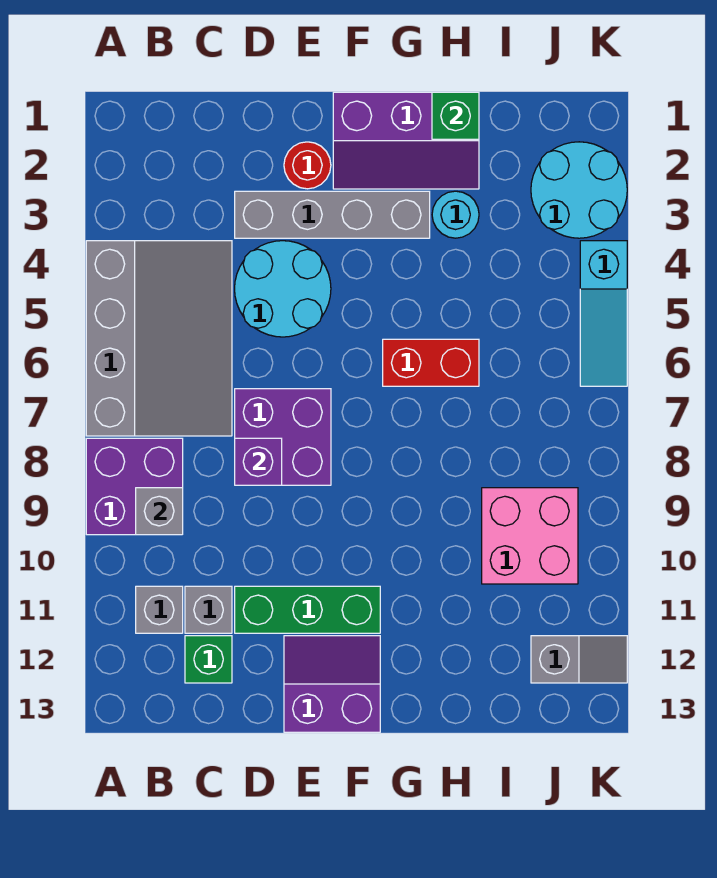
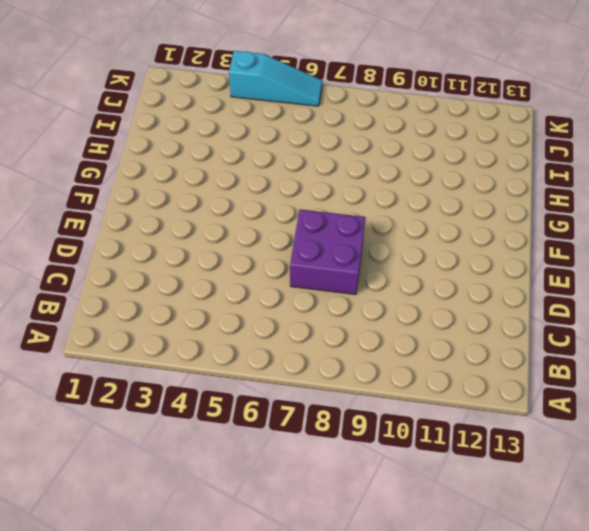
none -> grey 3x4 slope [86,241,232,436]
none -> purple 2x2 brick [86,438,183,535]
none -> grey 1x1 brick [136,586,183,633]

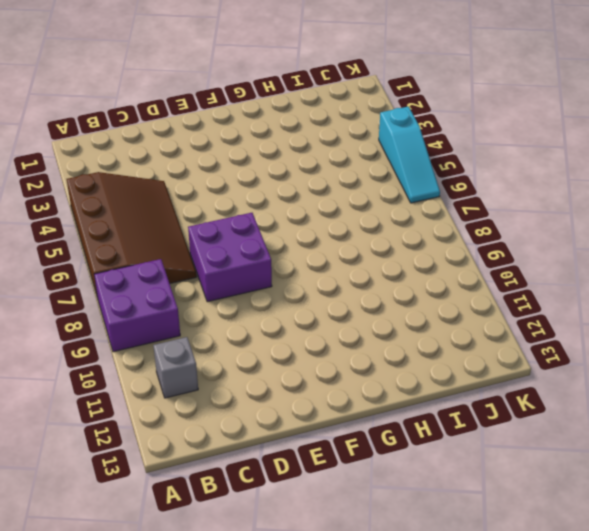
brown 3x4 slope [67,172,197,298] -> grey 3x4 slope [86,241,232,436]
none -> grey 1x1 brick [185,586,232,633]
none -> green 1x1 brick [185,636,232,683]
none -> grey 1x4 brick [235,191,430,238]

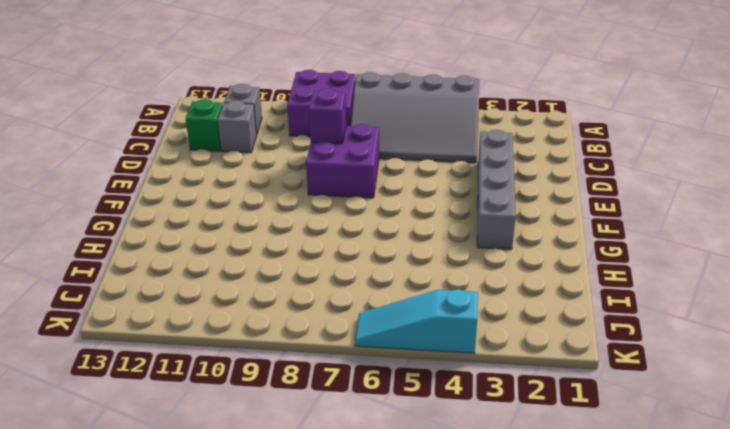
none -> cyan 2x2 round brick [235,241,331,337]
none -> green 1x3 brick [235,586,380,633]
none -> red 1x1 round brick [284,142,331,189]

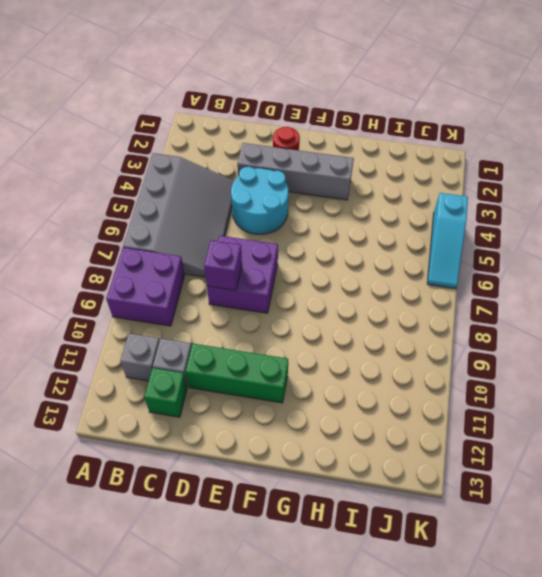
none -> purple 2x2 slope [284,636,380,732]
none -> purple 2x3 slope [333,92,479,189]
none -> red 1x2 brick [383,339,479,386]

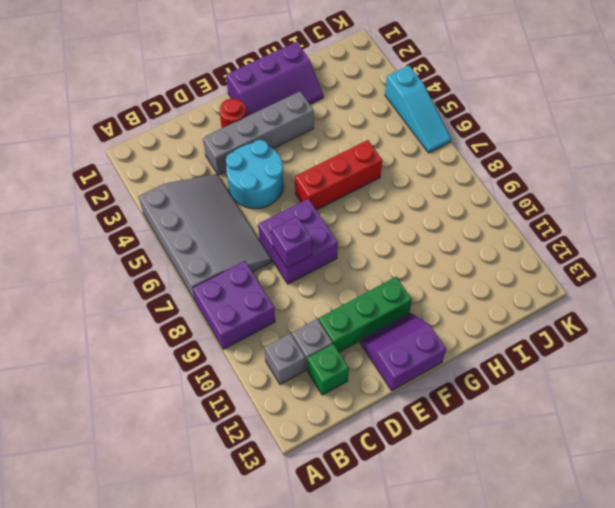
red 1x3 brick [295,140,382,210] -> red 1x2 brick [383,339,479,386]
none -> cyan 1x1 round brick [432,191,479,238]
none -> pink 2x2 brick [482,488,578,584]
none -> cyan 2x2 round brick [531,142,627,238]

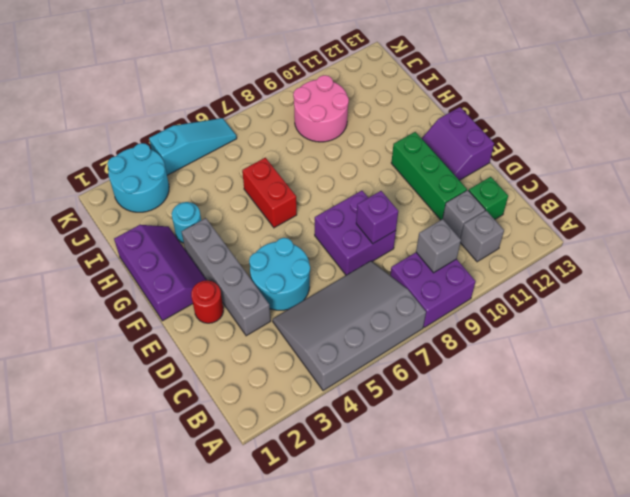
pink 2x2 round brick [293,75,349,142] -> pink 2x2 brick [482,488,578,584]
none -> grey 1x2 slope [531,636,627,683]
none -> green 1x1 brick [432,92,479,139]

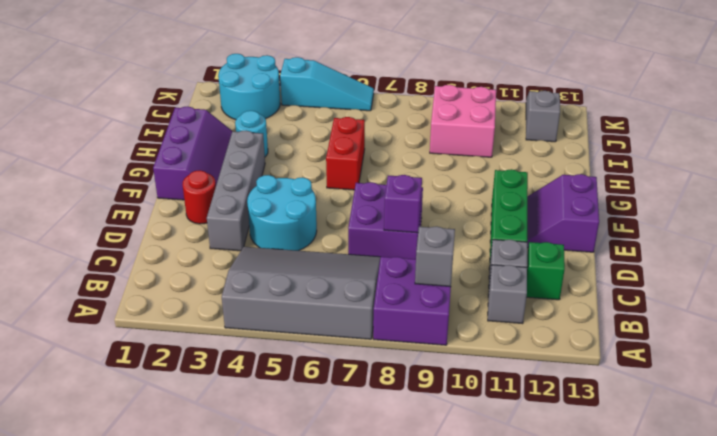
none -> green 1x1 brick [432,92,479,139]

